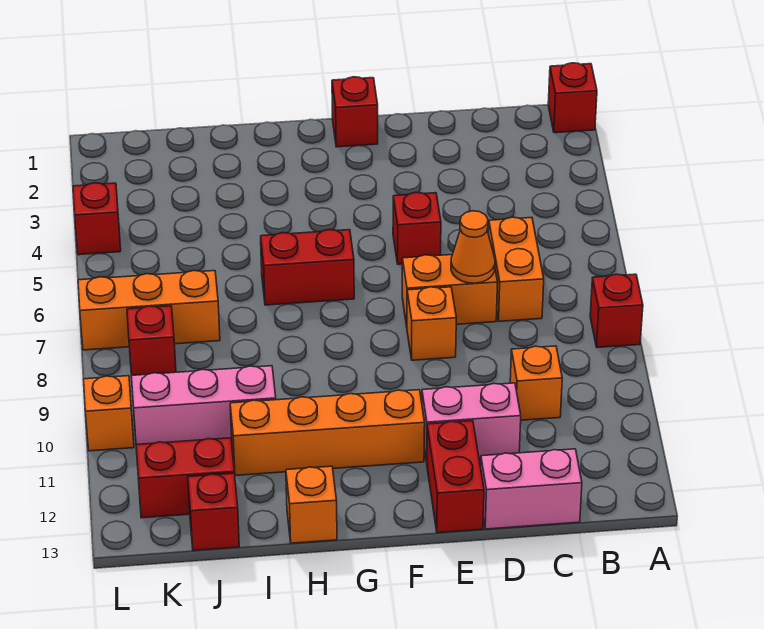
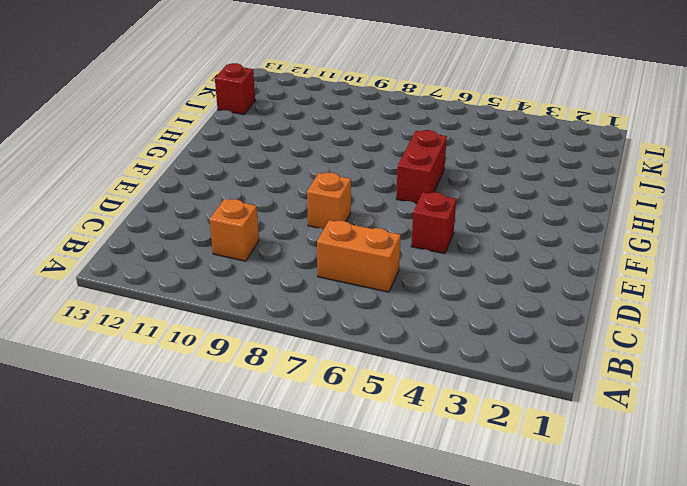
none -> red 1x1 brick [548,63,597,133]
none -> red 1x1 brick [590,274,643,348]
none -> pink 1x2 brick [481,449,582,529]

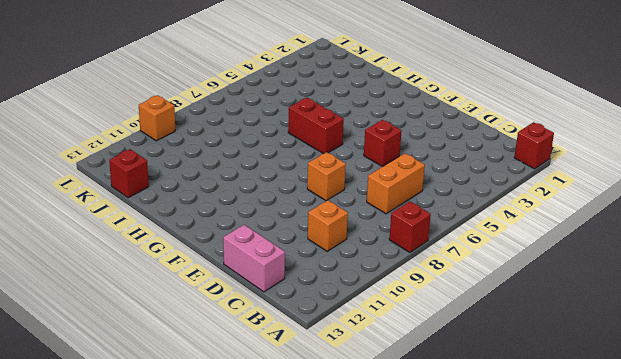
none -> orange 1x2 brick [402,255,498,326]
none -> pink 1x2 brick [422,383,521,462]
none -> red 1x2 brick [427,421,484,533]

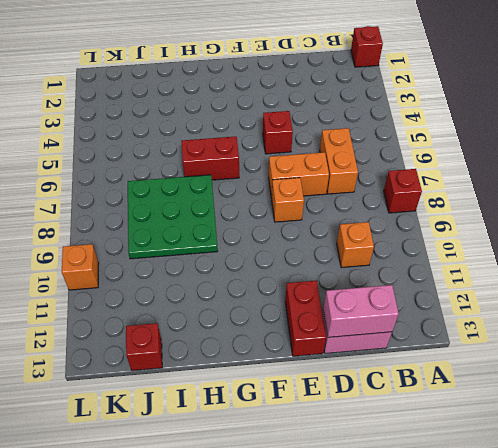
pink 1x2 brick [323,285,399,337] -> pink 1x2 brick moved to [422,383,521,462]
green 3x3 plate [128,175,218,259] -> orange 1x3 brick [78,271,220,350]
none -> red 1x1 brick [332,77,378,147]
none -> orange 1x4 brick [230,390,425,475]
none -> orange 1x1 brick [286,466,337,543]

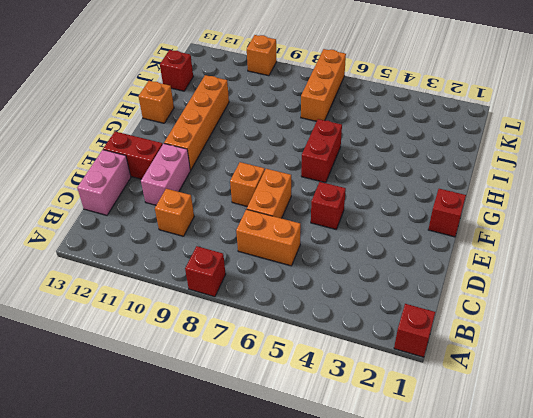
none -> pink 1x3 brick [131,366,276,445]
none -> red 1x2 brick [136,438,234,518]
none -> red 1x1 brick [127,306,176,375]

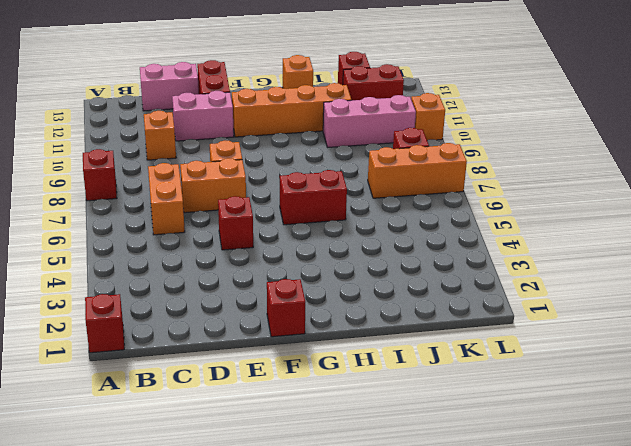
none -> red 1x1 brick [73,183,121,255]
none -> orange 1x1 cone [451,211,495,283]

